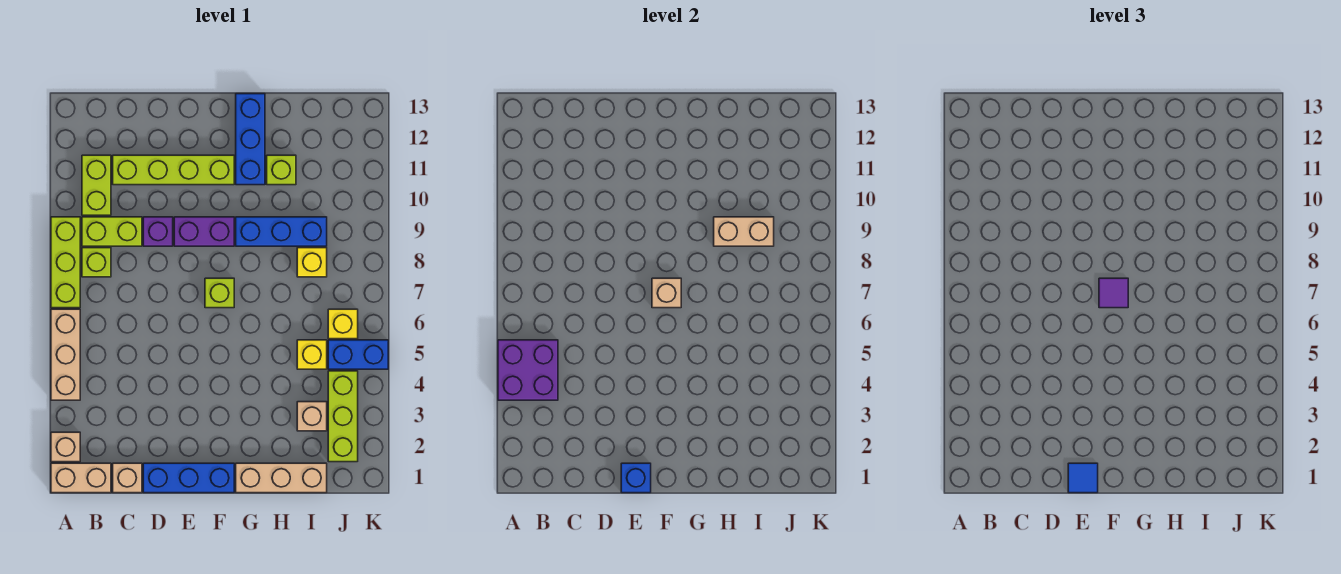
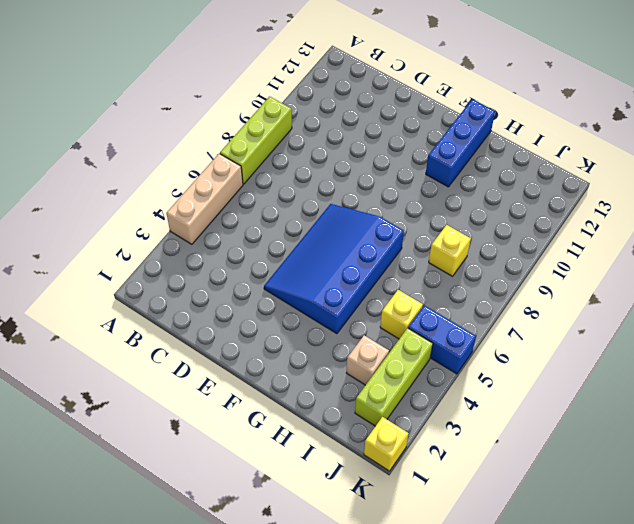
blue 3x4 slope [264,204,404,334] -> lime 1x1 brick [205,278,234,308]
yellow 1x1 brick [364,417,409,471] -> yellow 1x1 brick moved to [328,309,358,339]
none -> tan 1x2 brick [51,463,111,493]
none -> tan 1x1 brick [51,432,80,462]
none -> lime 1x1 brick [82,248,111,277]

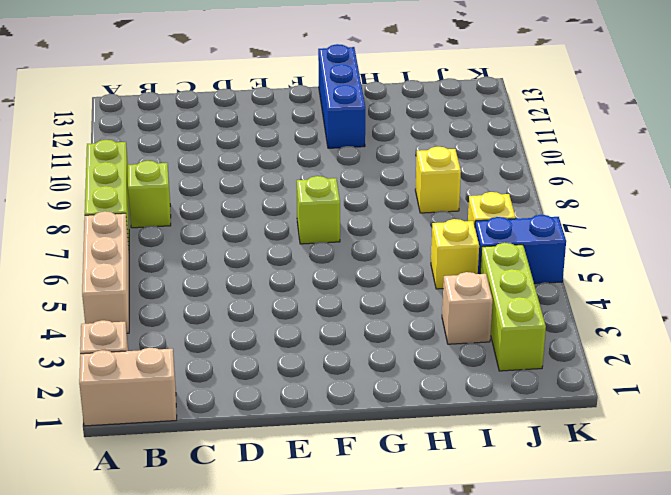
none -> lime 1x2 brick [82,217,142,246]
none -> lime 1x2 brick [82,155,111,215]
none -> tan 1x1 brick [113,463,142,493]

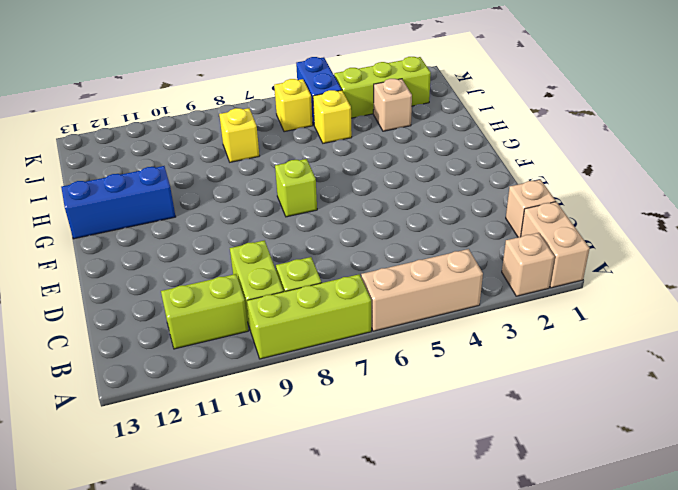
none -> lime 1x4 brick [113,155,234,185]
none -> blue 1x3 brick [143,463,234,493]
none -> purple 1x1 brick [143,217,173,246]

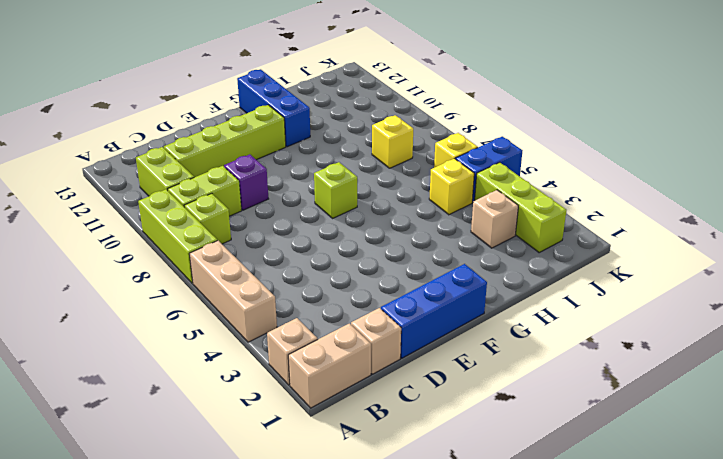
none -> purple 1x2 brick [174,217,234,246]
none -> tan 1x3 brick [236,463,327,493]
none -> blue 1x3 brick [236,217,327,246]

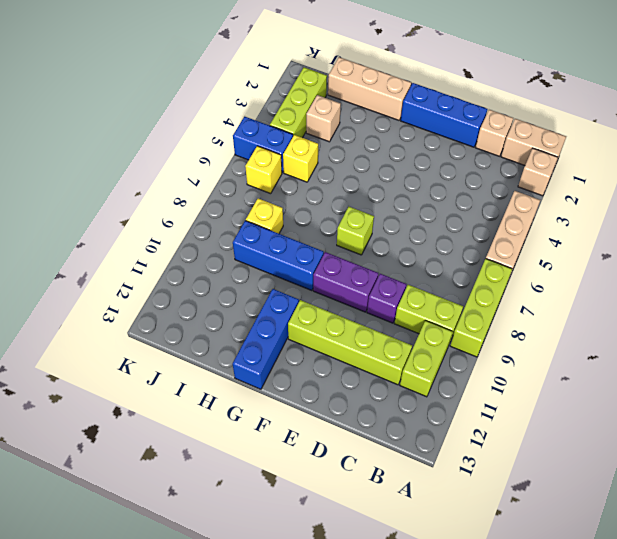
none -> lime 1x1 brick [82,248,111,277]
none -> lime 1x1 brick [267,155,296,185]
none -> purple 2x2 brick [498,340,558,400]

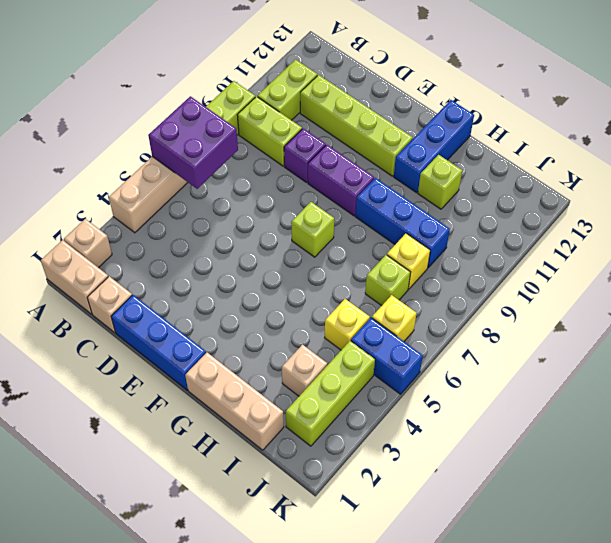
purple 2x2 brick [148,96,238,189] -> purple 2x2 brick moved to [498,340,558,400]
lime 1x1 brick [365,255,411,306] -> lime 1x1 brick moved to [82,248,111,277]
none -> blue 1x1 brick [621,463,651,493]
none -> tan 1x1 brick [652,278,681,308]
none -> tan 1x2 brick [714,217,774,246]

